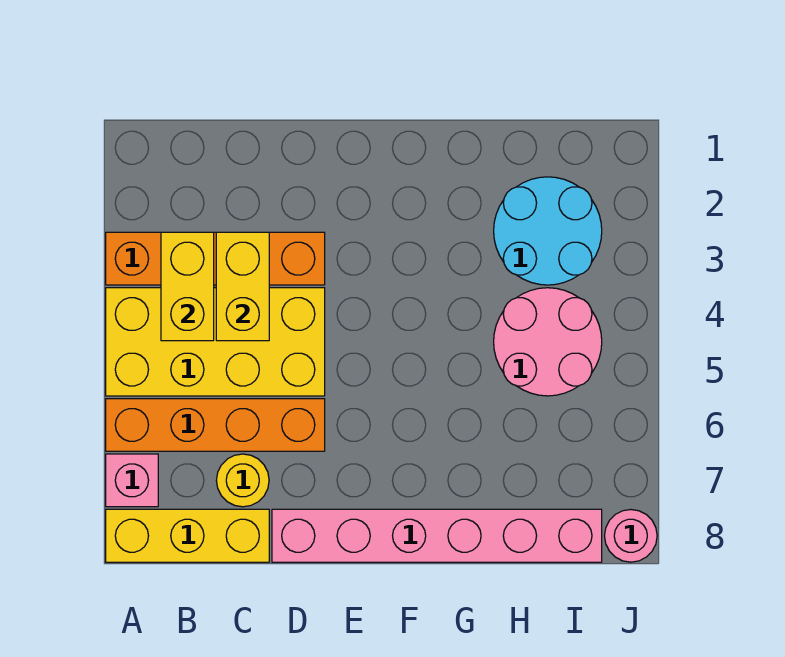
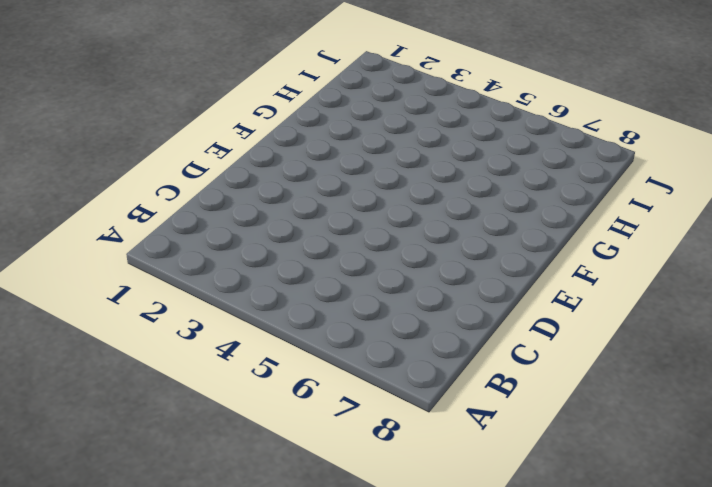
none -> orange 1x4 brick [106,232,325,285]
none -> yellow 2x4 brick [106,288,325,396]
none -> orange 1x4 brick [106,399,325,451]

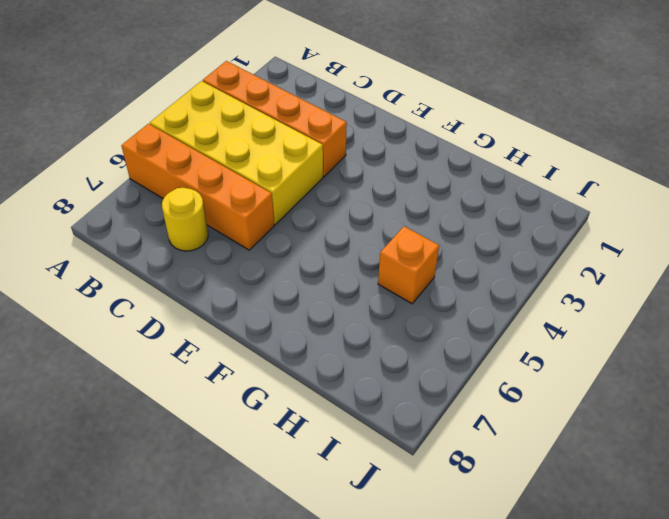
orange 1x1 brick [378,226,439,304] -> pink 2x2 round brick [494,288,602,396]
none -> pink 1x1 brick [106,454,158,507]
none -> yellow 1x3 brick [106,509,269,562]
none -> pink 1x6 brick [272,509,602,562]

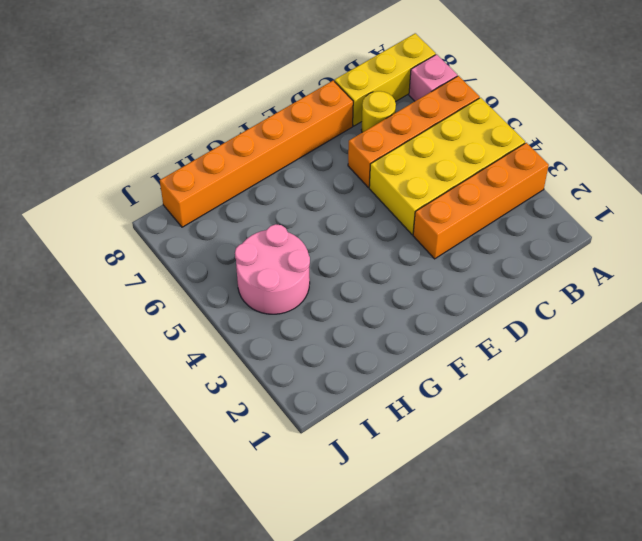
orange 1x6 brick [160,81,353,227] -> pink 1x6 brick [272,509,602,562]
none -> cyan 2x2 round brick [494,177,602,285]
none -> pink 1x1 round brick [605,510,657,562]
none -> yellow 1x2 brick [161,232,214,341]

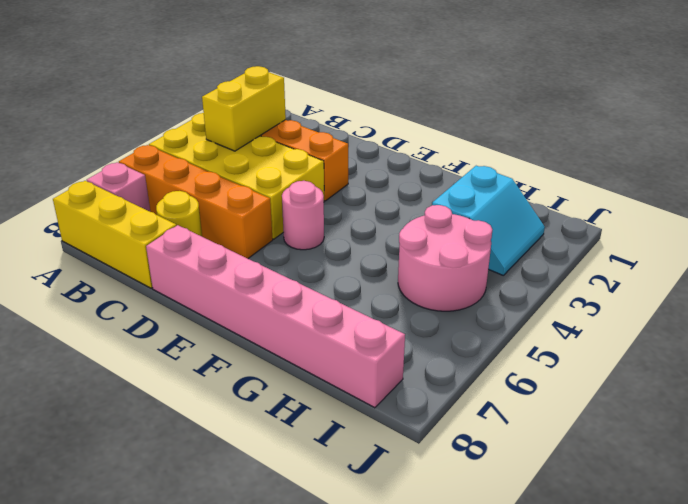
pink 1x1 round brick [282,181,324,250] -> pink 1x1 round brick moved to [605,510,657,562]
cyan 2x2 slope [432,166,545,275] -> cyan 2x2 round brick [494,177,602,285]
none -> yellow 1x2 brick [216,232,269,341]

